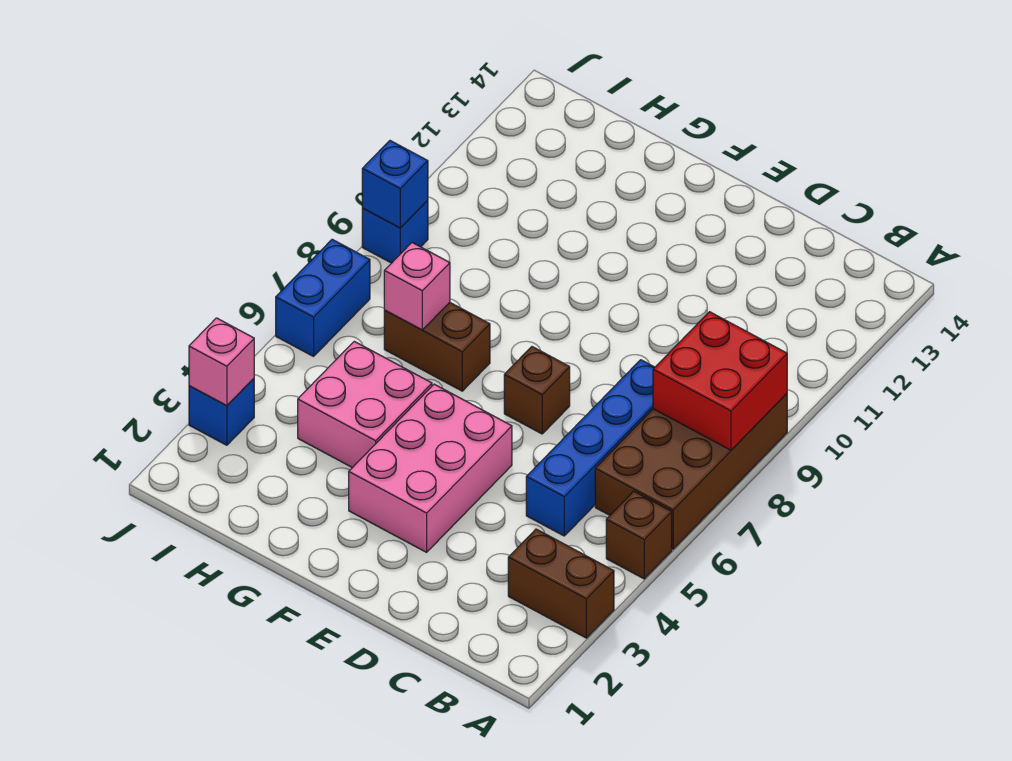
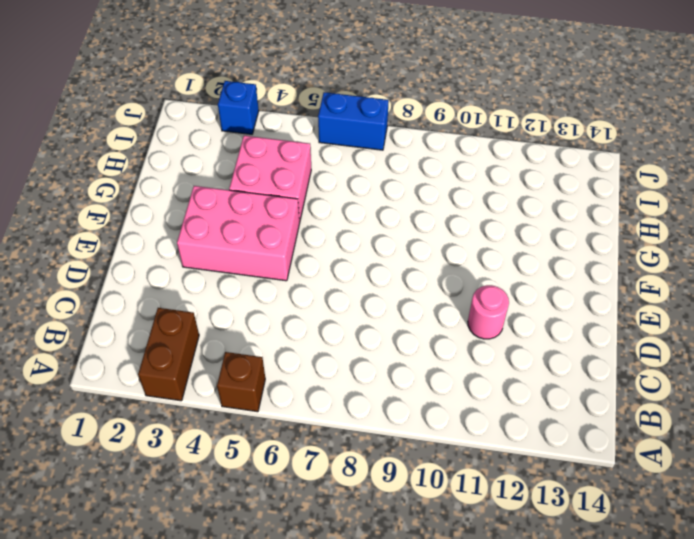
pink 1x1 round brick [468,285,509,339] -> none
none -> brown 2x4 brick [595,394,787,549]
none -> blue 1x4 brick [526,360,655,536]
none -> brown 1x1 brick [504,347,570,434]

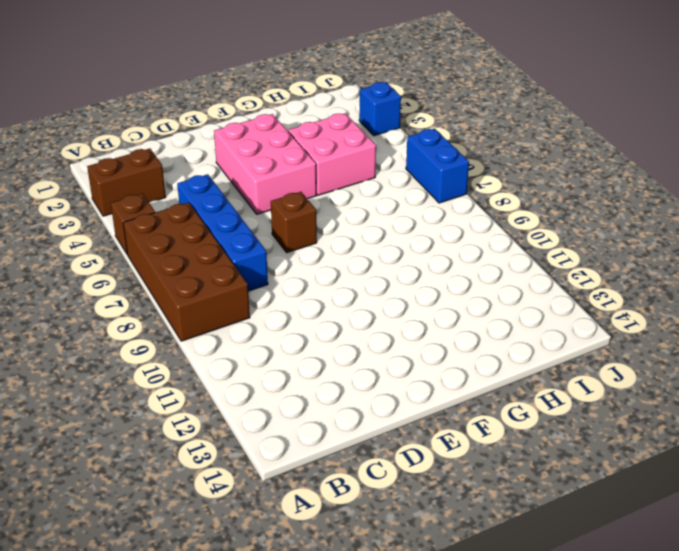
none -> brown 1x2 brick [384,302,490,391]
none -> blue 1x1 brick [362,200,428,263]
none -> red 2x2 brick [653,312,787,450]

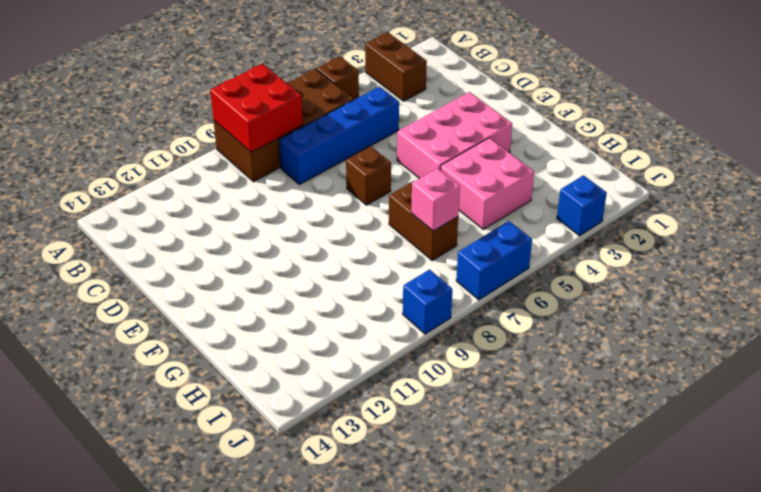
none -> pink 1x1 brick [189,318,254,406]
none -> blue 1x1 brick [362,141,428,228]

